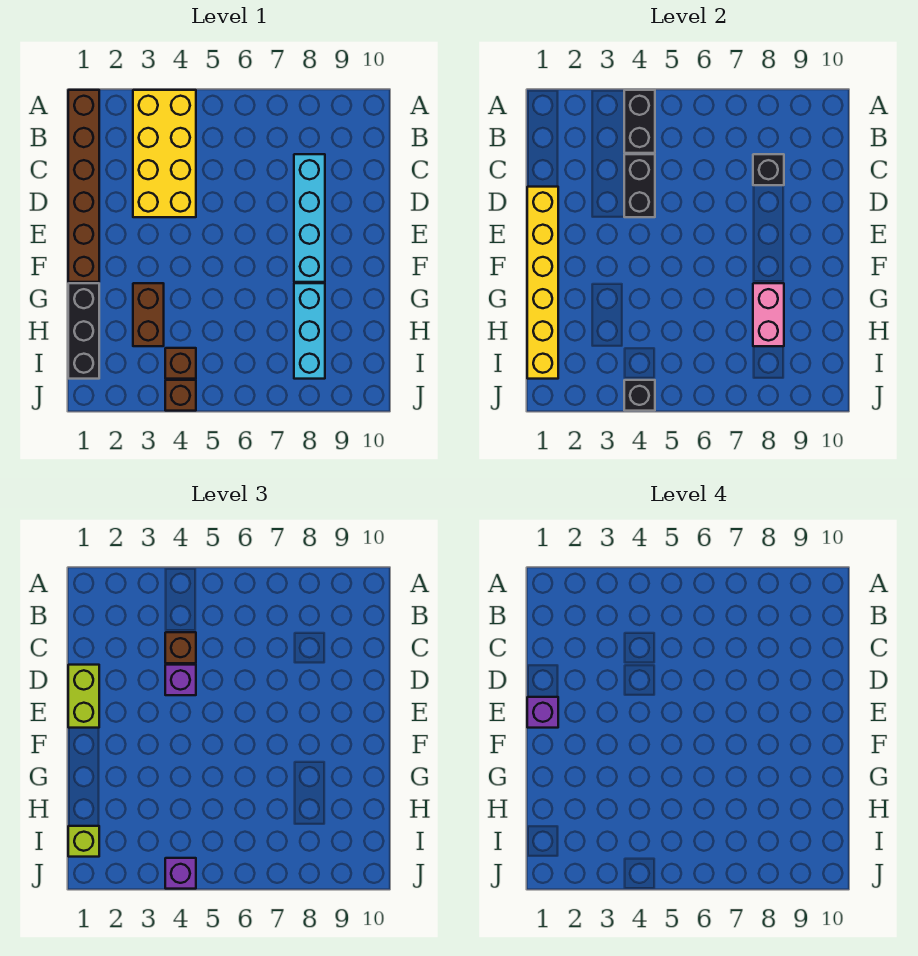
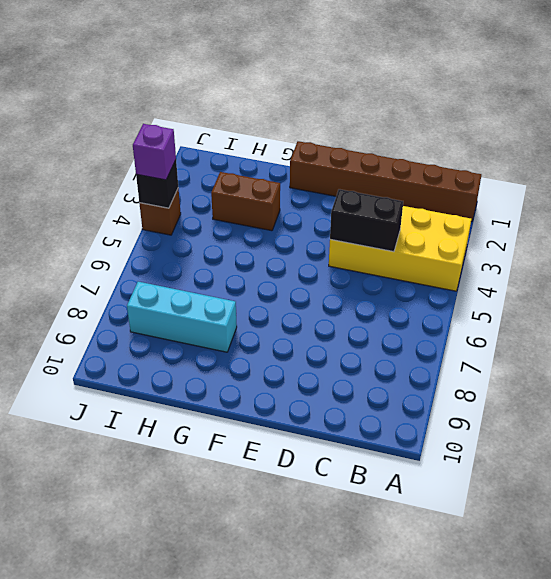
none -> cyan 1x4 brick [294,154,325,282]
none -> black 1x3 brick [68,283,99,379]
none -> brown 1x1 brick [165,348,196,379]

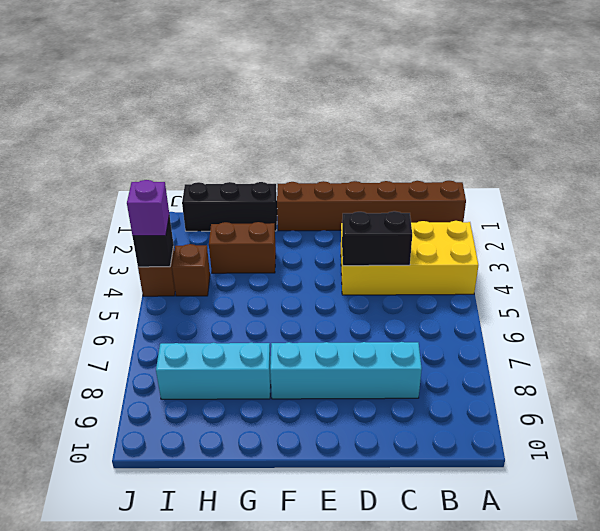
none -> black 1x2 brick [624,90,655,153]
none -> black 1x1 brick [753,154,784,185]
none -> yellow 1x6 brick [527,187,558,379]

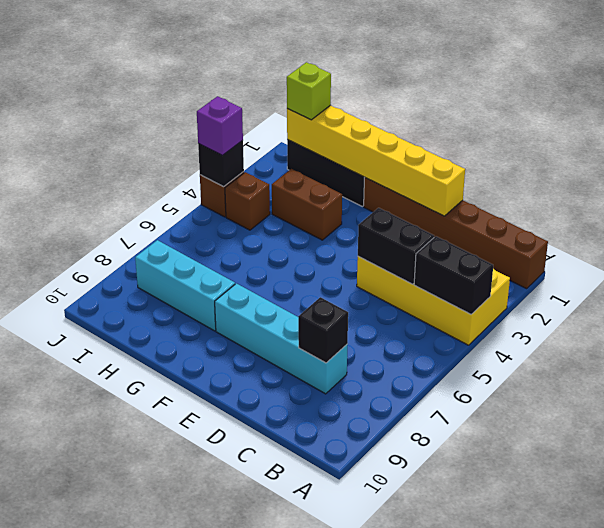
none -> pink 1x2 brick [753,283,784,346]
none -> brown 1x1 brick [165,632,196,663]
none -> lime 1x2 brick [68,665,99,728]

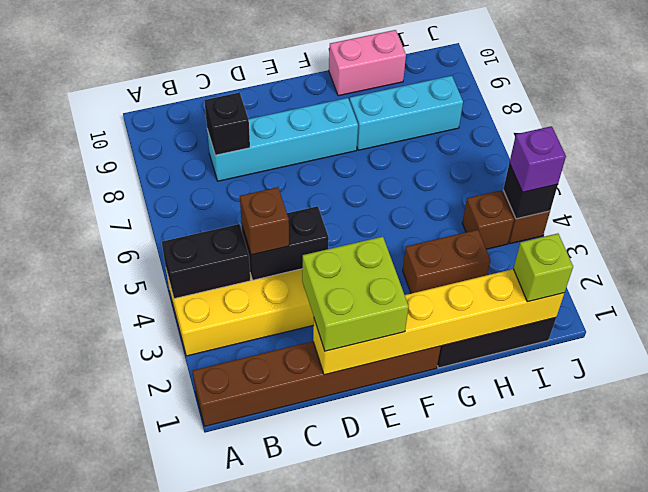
lime 2x2 brick [302,237,409,351] -> lime 1x2 brick [68,665,99,728]
pink 1x2 brick [329,30,406,96] -> pink 1x2 brick moved to [753,283,784,346]
none -> purple 1x1 brick [165,665,196,695]
none -> purple 1x1 brick [527,697,558,728]

